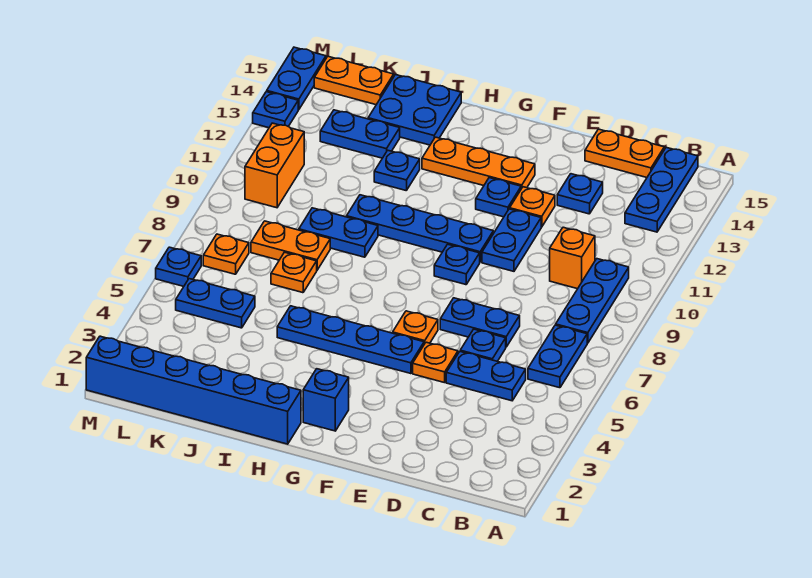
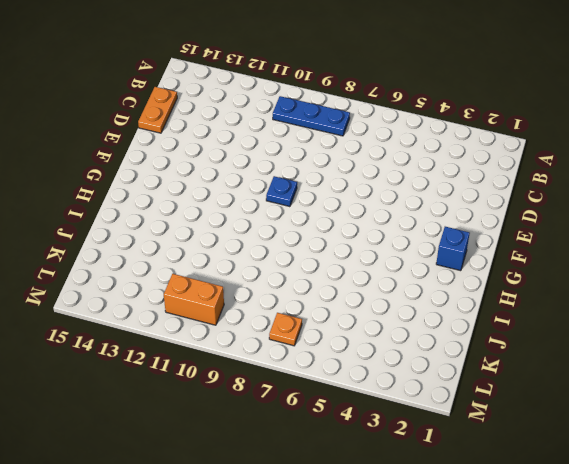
none -> blue 1x2 plate [528,325,587,388]
none -> blue 1x3 plate [625,147,698,232]
none -> blue 1x2 plate [446,352,526,401]
none -> orange 1x1 brick [550,227,595,289]

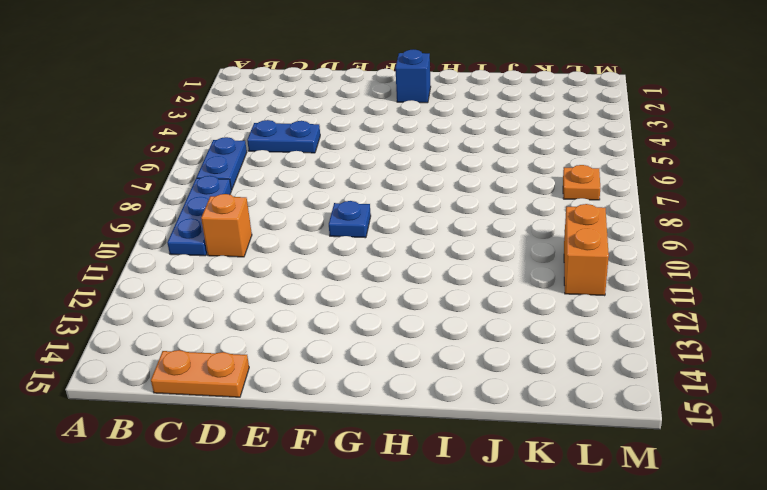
none -> blue 1x3 plate [625,147,698,232]
none -> blue 1x1 plate [460,329,506,361]
none -> blue 1x2 plate [440,298,520,347]
none -> blue 1x1 plate [557,174,603,214]

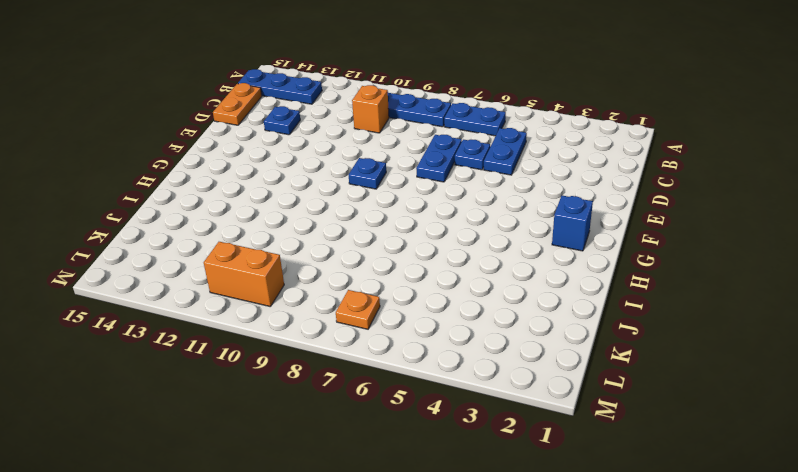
none -> orange 1x1 plate [413,342,458,383]
none -> blue 1x2 plate [482,209,541,271]
none -> orange 1x1 plate [510,187,555,227]
none -> blue 1x4 plate [277,306,424,374]

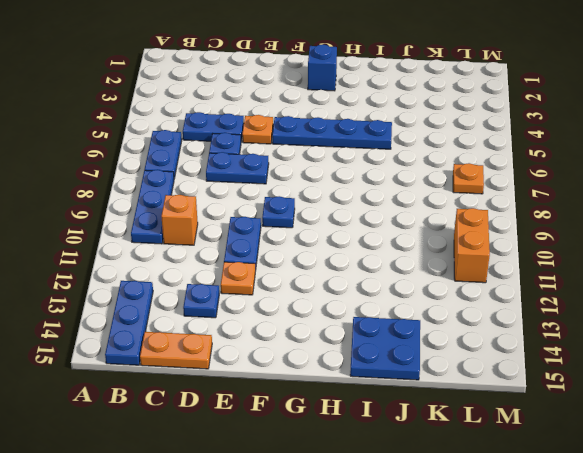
none -> orange 1x1 plate [393,311,438,344]
none -> blue 1x4 plate [347,195,493,262]
none -> blue 1x1 plate [476,178,521,217]
none -> orange 1x3 plate [422,137,535,189]

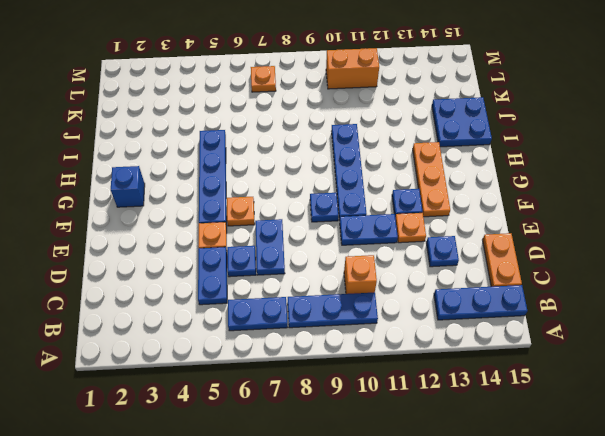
none -> blue 1x6 brick [86,336,301,444]
none -> blue 1x2 plate [299,208,378,257]
none -> blue 1x1 plate [374,150,420,191]
none -> orange 1x1 plate [271,252,317,293]

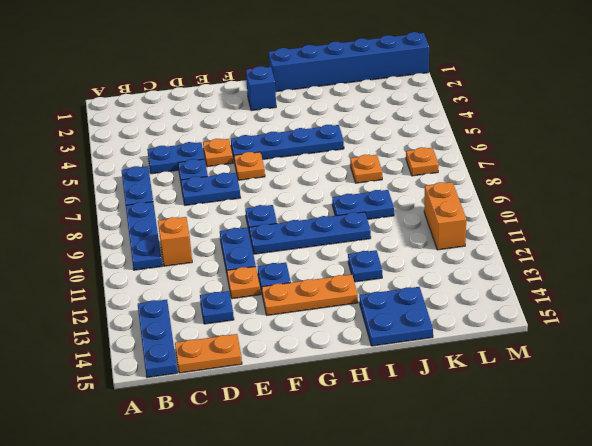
none -> orange 1x2 plate [251,221,330,270]
none -> blue 1x2 plate [320,110,400,158]
none -> blue 1x2 plate [176,279,255,328]
none -> orange 1x2 plate [314,56,394,105]

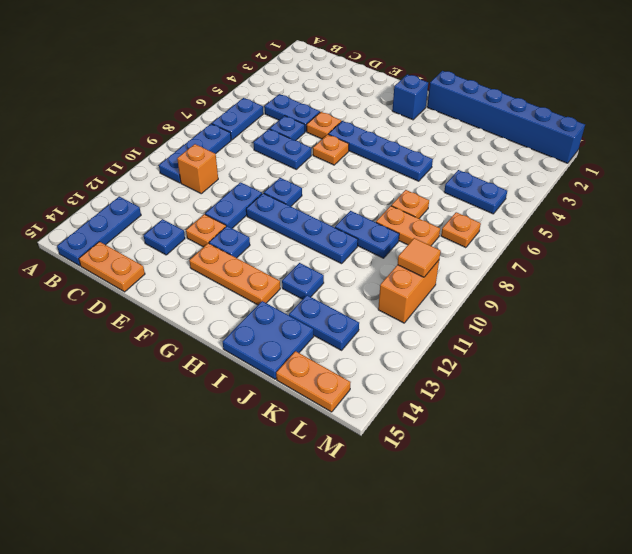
orange 1x1 tile [397,238,441,277] -> none
none -> blue 1x1 plate [156,247,201,286]
none -> blue 1x1 plate [253,92,298,128]
none -> blue 1x2 plate [267,47,326,110]

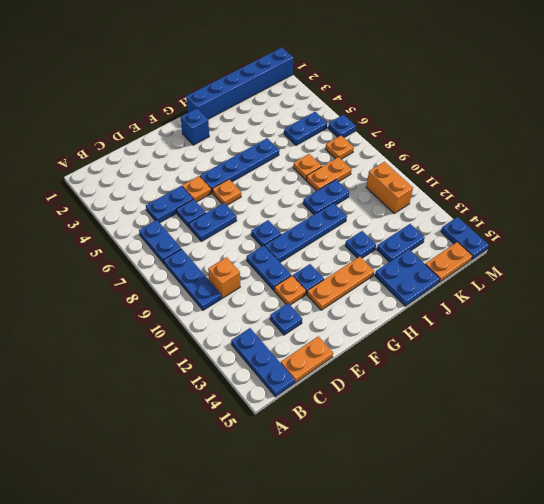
none -> blue 1x1 plate [253,92,298,128]

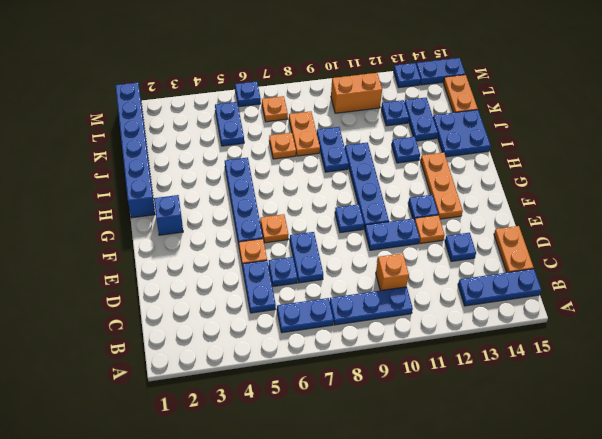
blue 1x1 plate [381,100,409,126] -> none

